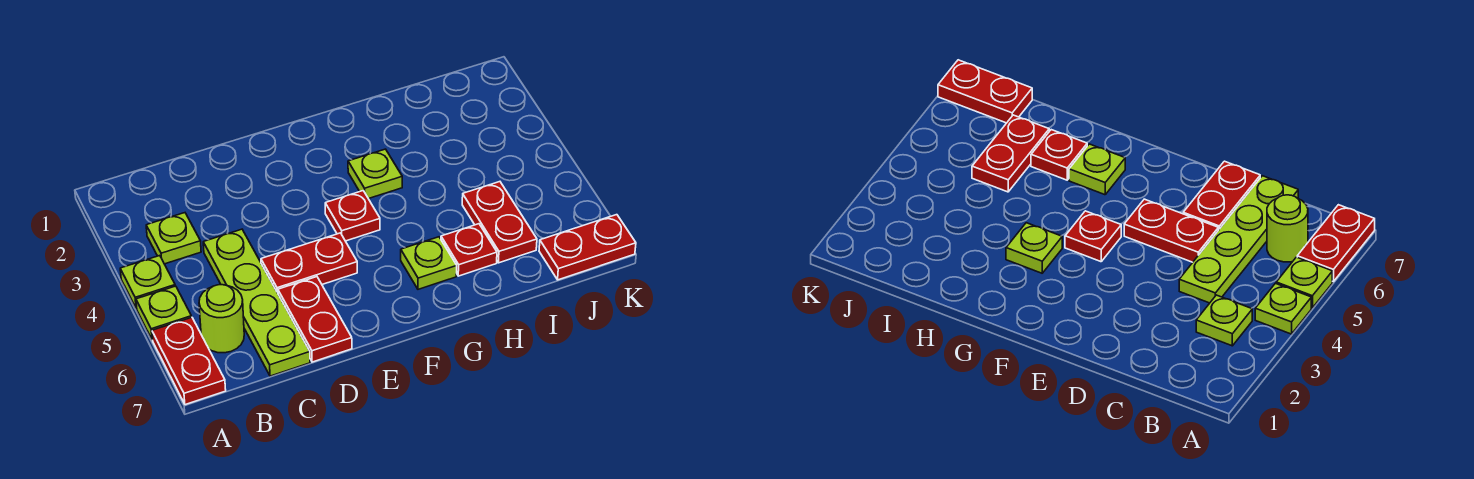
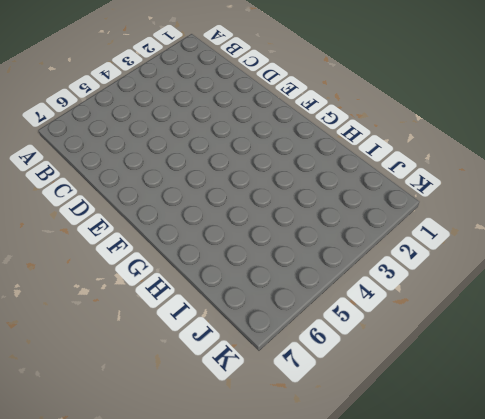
none -> lime 1x1 plate [120,256,175,309]
none -> lime 1x1 plate [136,286,191,340]
none -> red 1x2 plate [152,317,226,405]

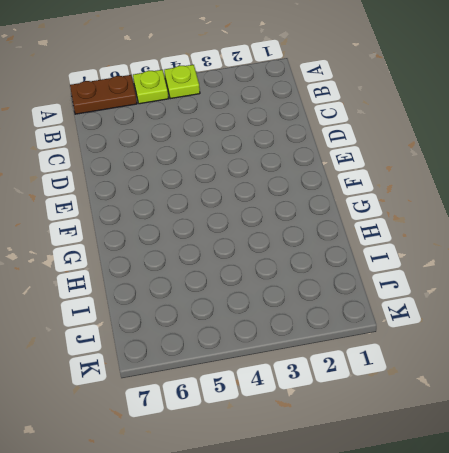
brown 1x2 plate [70,75,137,114] -> red 1x2 plate [152,317,226,405]
none -> lime 1x1 plate [146,213,201,264]
none -> lime 1x1 round brick [199,285,244,353]
none -> lime 1x4 plate [203,229,310,376]

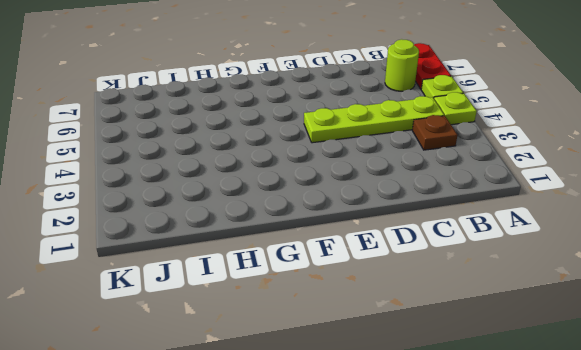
brown 1x1 plate [412,115,457,150] -> lime 1x1 plate [146,213,201,264]
lime 1x4 plate [304,96,444,143] -> lime 1x4 plate turned to [203,229,310,376]
none -> red 1x2 plate [261,233,357,293]
none -> red 1x2 plate [278,277,352,362]
none -> red 1x1 plate [325,191,380,241]

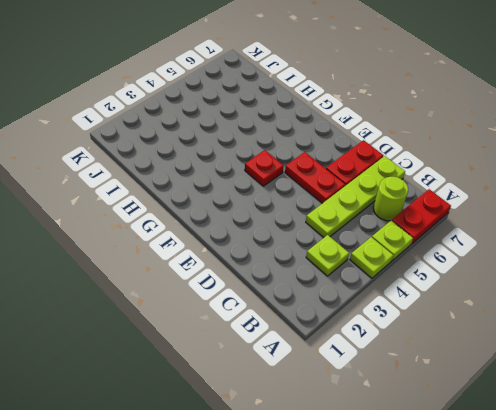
none -> lime 1x1 plate [348,149,402,199]
none -> lime 1x1 plate [401,237,457,289]
none -> red 1x1 plate [441,224,497,276]

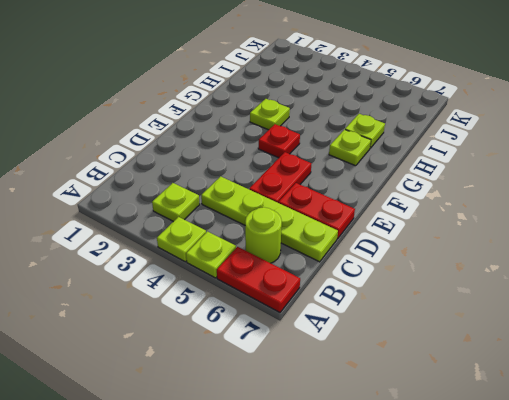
lime 1x1 plate [345,114,385,148] -> red 1x1 plate [441,224,497,276]
none -> red 1x2 plate [462,182,537,263]
none -> red 1x2 plate [539,215,636,280]

